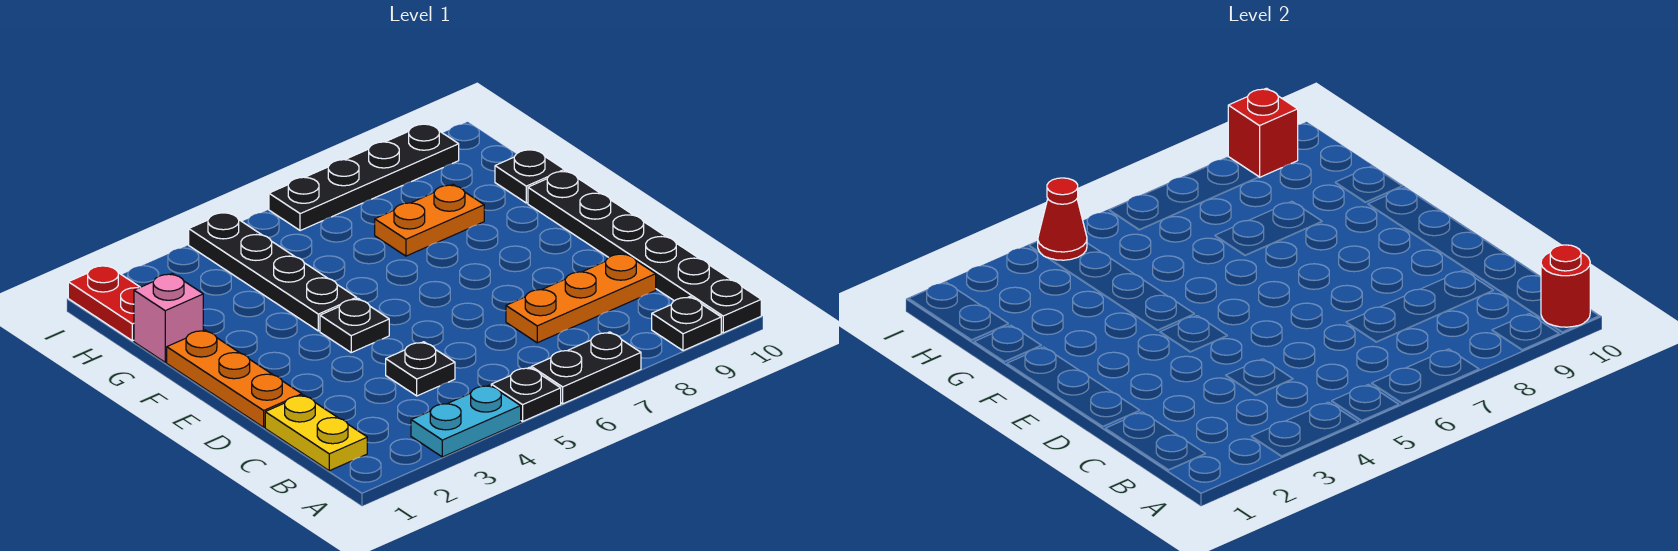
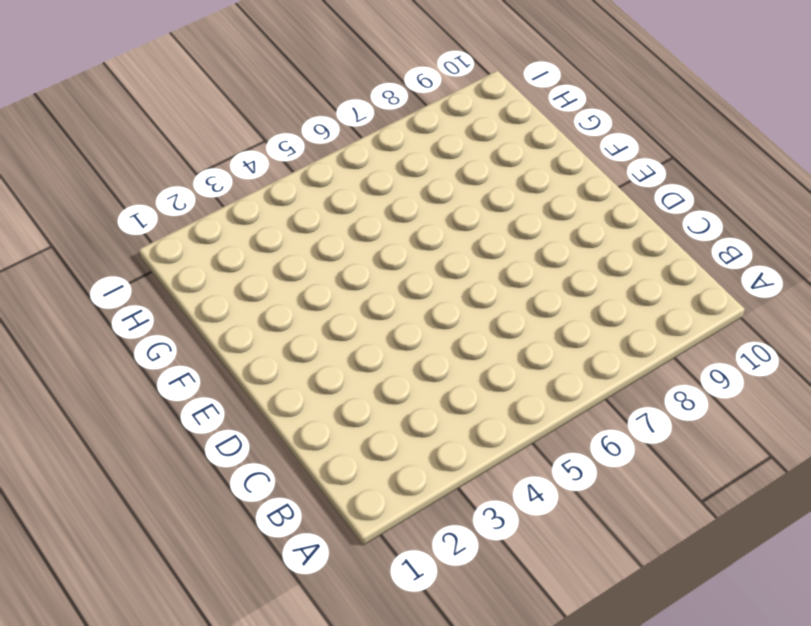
none -> cyan 1x2 plate [411,385,521,457]
none -> black 1x1 plate [491,367,561,421]
none -> black 1x2 plate [531,332,641,404]

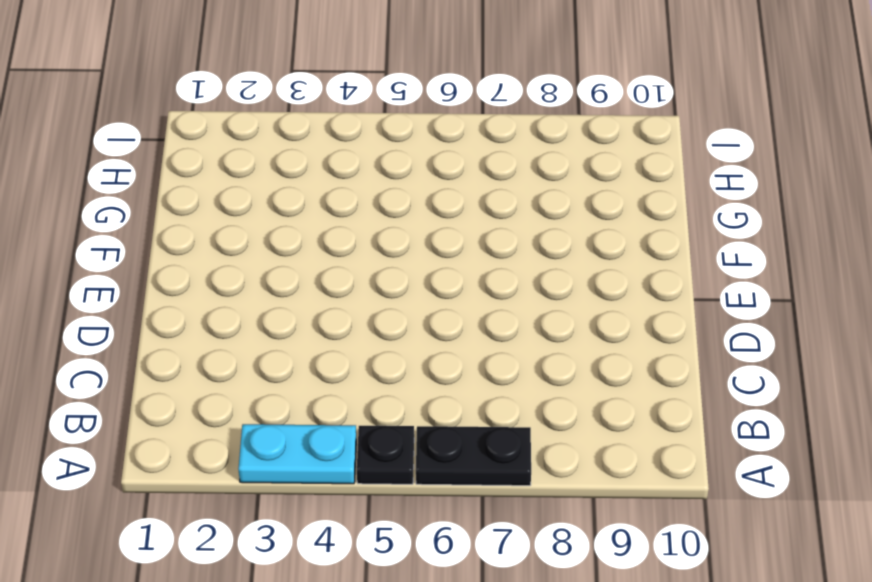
none -> black 1x1 plate [652,297,721,351]
none -> black 1x6 plate [528,171,761,333]
none -> yellow 1x2 plate [265,395,367,471]

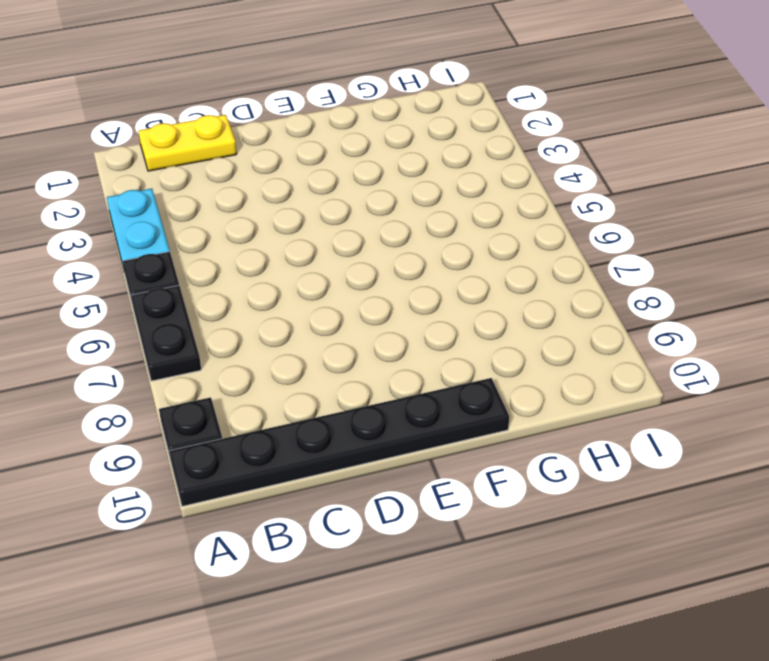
none -> black 1x1 plate [386,342,455,396]
none -> orange 1x3 plate [506,253,656,343]
none -> orange 1x3 plate [167,330,302,427]

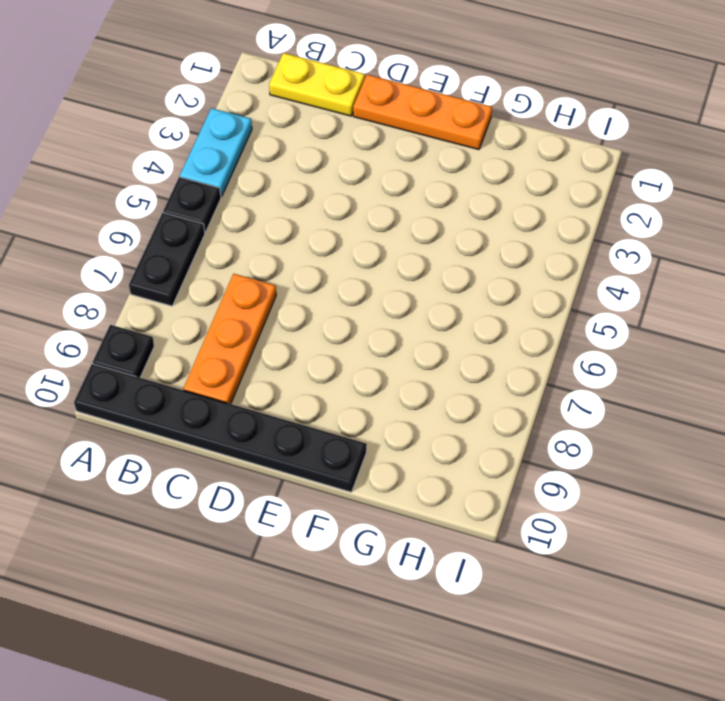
none -> black 1x1 plate [386,342,455,396]
none -> black 1x1 plate [320,299,389,352]
none -> black 1x4 plate [189,212,357,331]

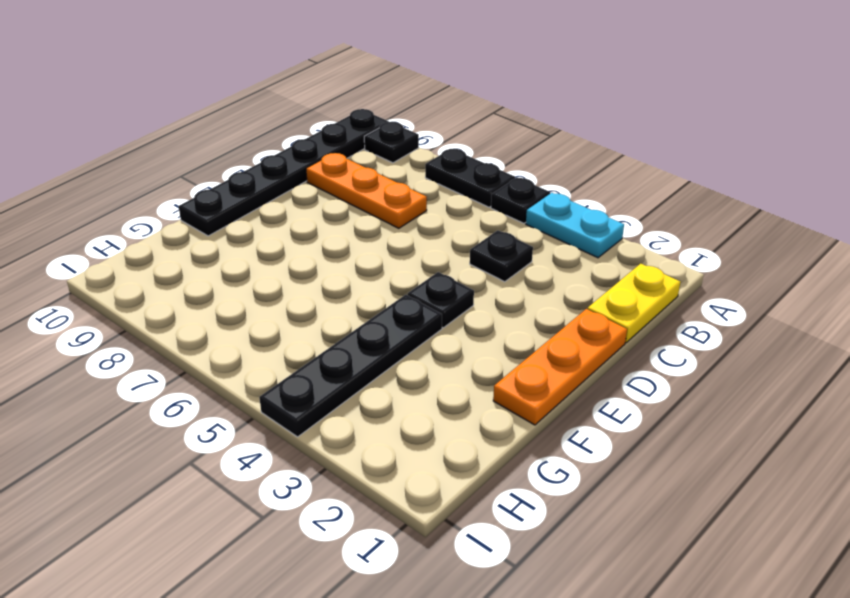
none -> pink 1x1 brick [134,274,203,362]
none -> orange 1x2 plate [375,184,484,256]
none -> black 1x1 plate [495,149,564,203]

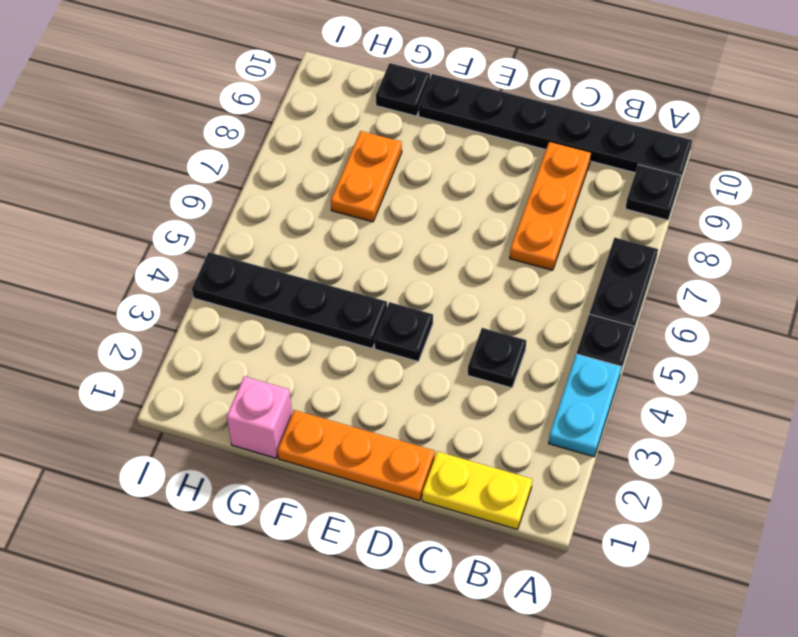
none -> red 1x2 plate [68,265,140,341]
none -> black 1x4 plate [269,123,459,231]
none -> red 1x1 round brick [1541,245,1590,327]

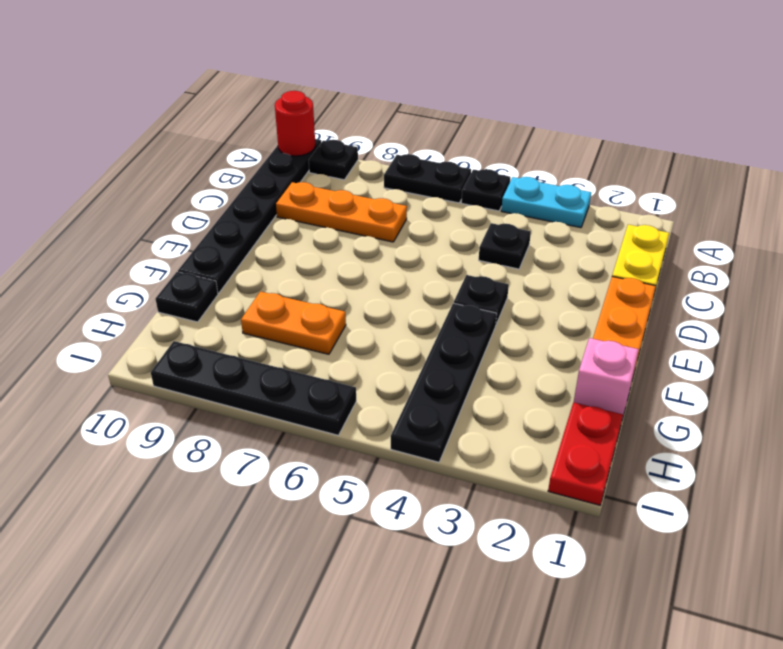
none -> red 1x1 cone [1038,178,1087,260]
none -> red 1x1 brick [1228,88,1298,177]

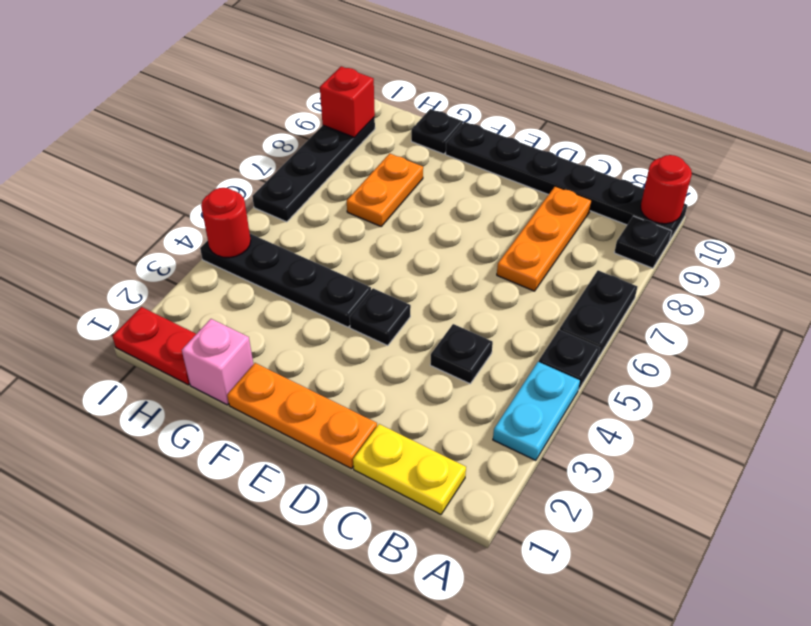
red 1x1 round brick [201,188,251,258] -> red 1x1 cone [1038,178,1087,260]

